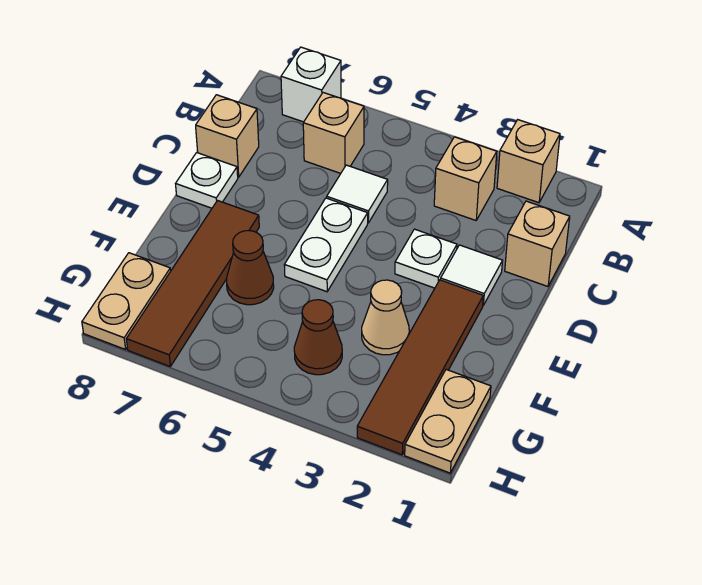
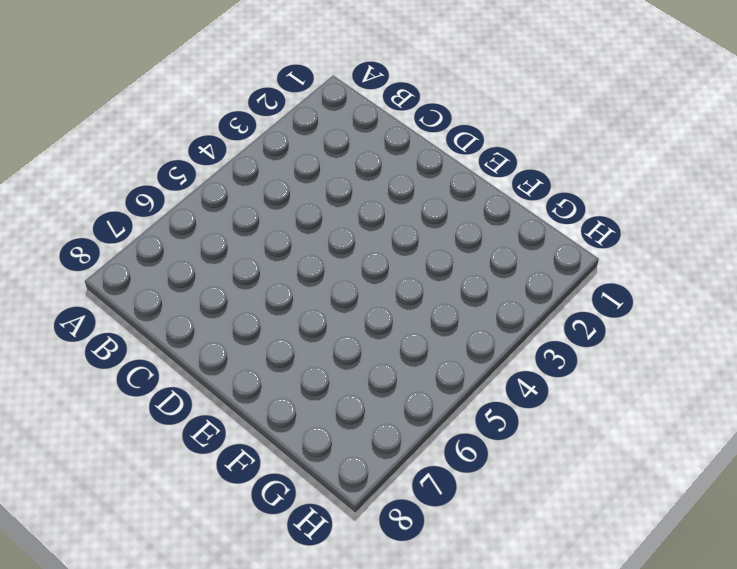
none -> tan 1x1 brick [497,120,560,203]
none -> white 1x1 brick [281,47,341,122]
none -> tan 1x1 brick [434,137,497,220]

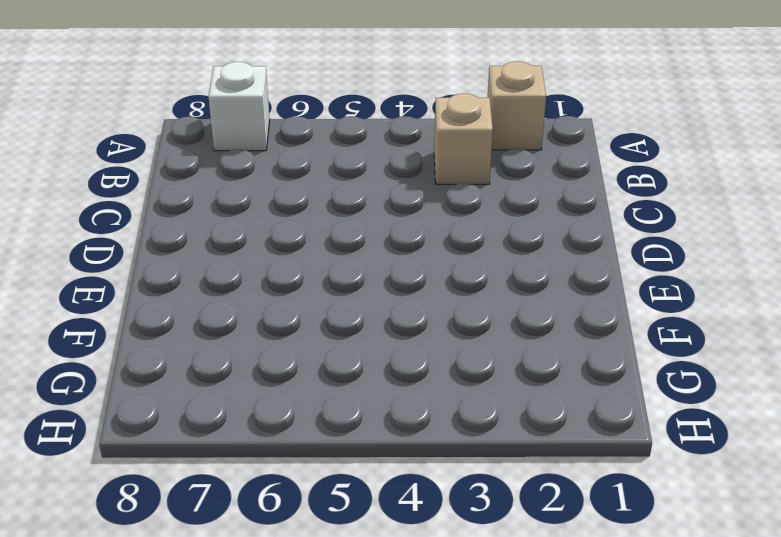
none -> tan 1x1 brick [303,93,364,173]
none -> tan 1x1 brick [505,201,570,286]
none -> white 1x1 tile [327,165,388,223]

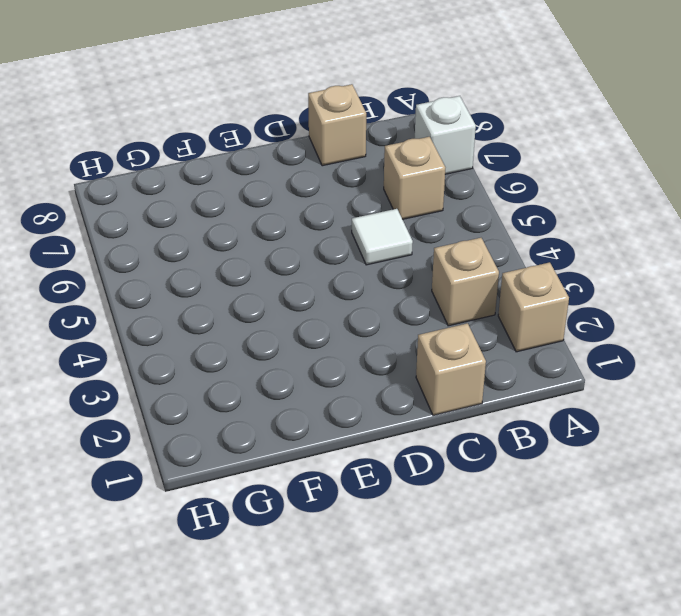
none -> white 1x1 tile [441,245,503,305]
none -> white 1x1 plate [395,229,457,288]
none -> white 1x2 plate [284,198,368,292]

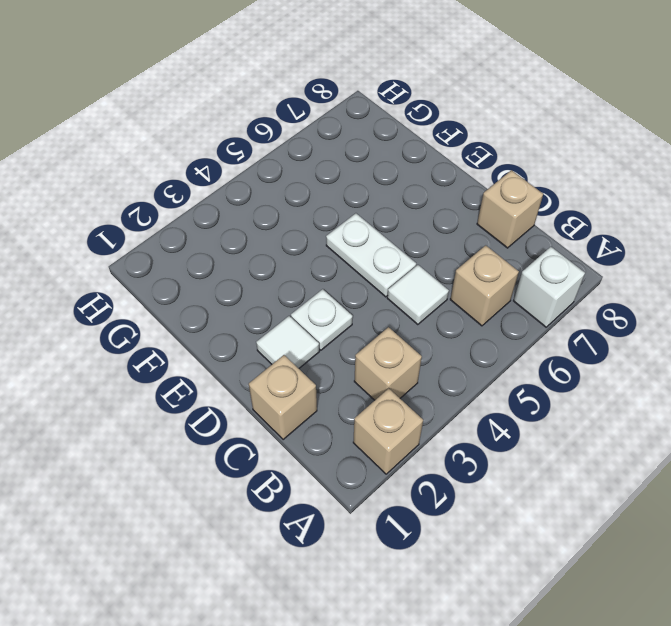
none -> white 1x1 plate [176,153,238,208]
none -> brown 1x4 tile [357,280,483,455]
none -> brown 1x4 tile [126,201,259,366]

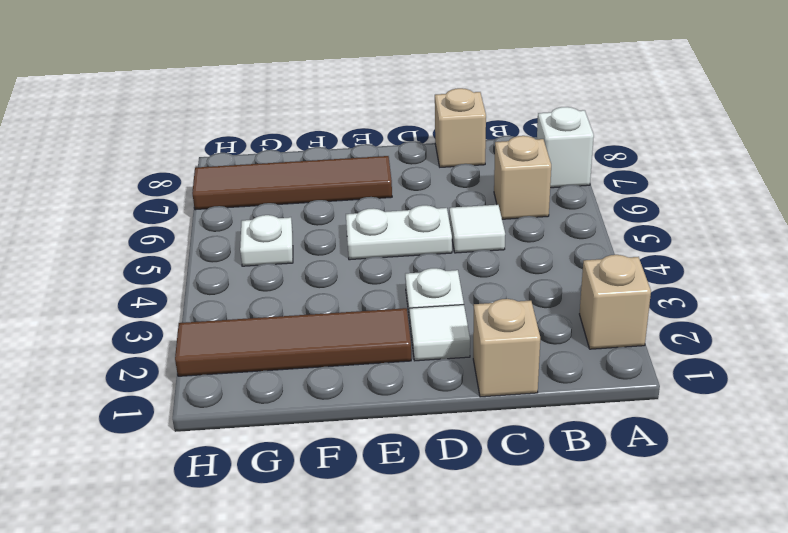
white 1x1 plate [240,215,293,266] -> white 1x1 plate moved to [176,153,238,208]
none -> tan 1x1 brick [434,137,497,220]
none -> tan 1x1 cone [362,280,409,355]
none -> brown 1x1 cone [227,231,274,305]

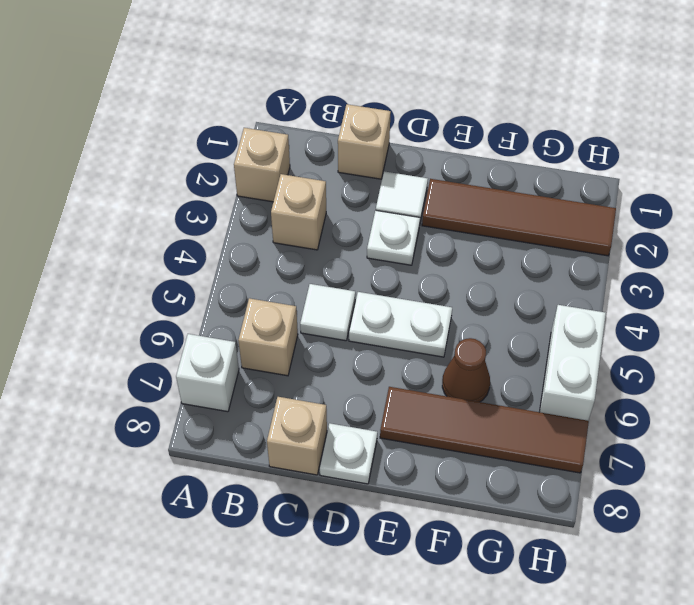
white 1x2 brick [540,305,606,421] -> none
none -> tan 1x1 cone [362,280,409,355]
none -> tan 1x2 plate [405,370,491,473]
none -> brown 1x1 cone [294,300,342,375]

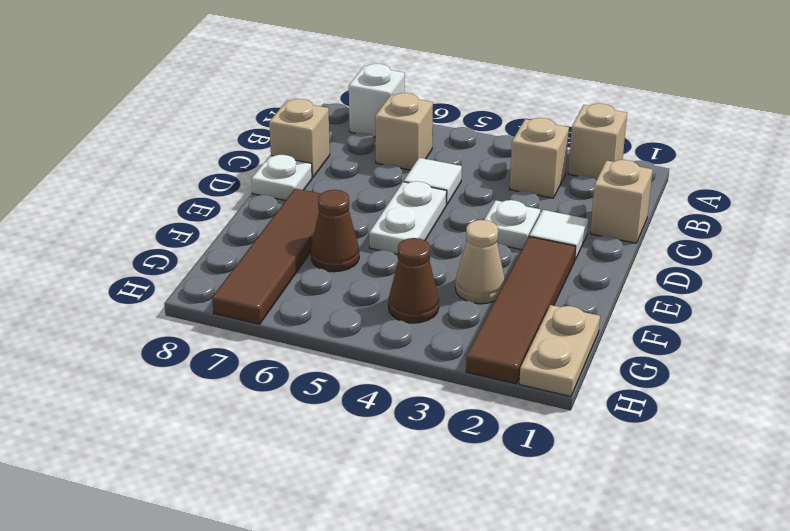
none -> tan 1x2 plate [82,253,171,349]

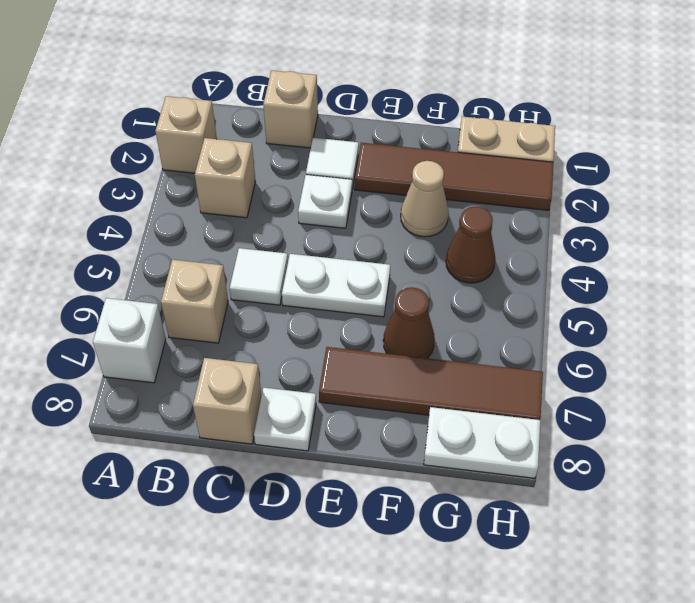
white 1x2 plate [424,407,540,478] -> tan 1x2 plate [82,253,171,349]

